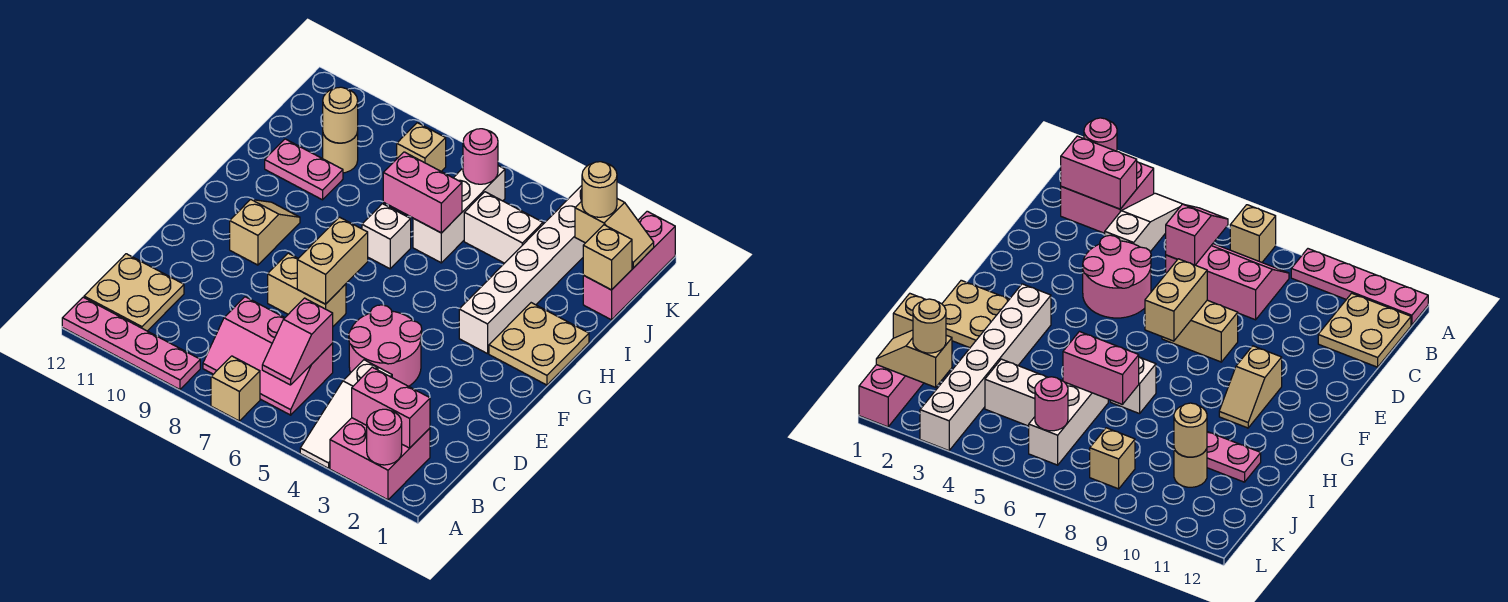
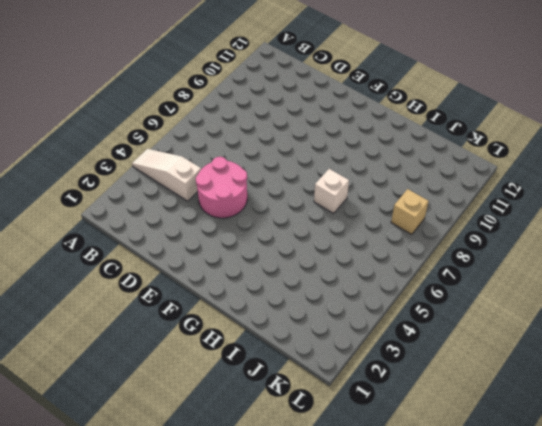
none -> pink 2x2 brick [330,418,430,500]
none -> tan 1x1 brick [211,356,260,421]
none -> pink 1x4 plate [62,297,200,390]

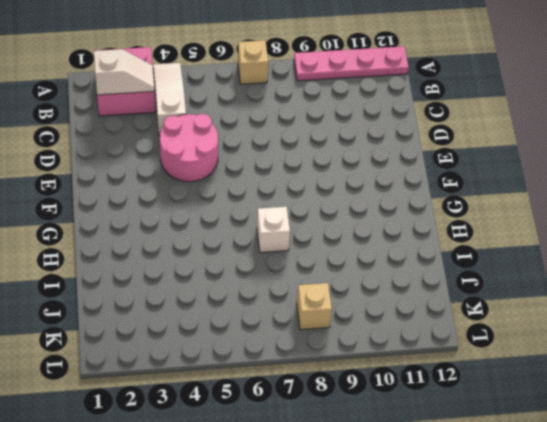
white 1x2 slope [94,49,155,95] -> pink 1x2 brick [352,367,430,448]
none -> pink 2x3 slope [203,297,333,415]
none -> tan 2x2 plate [84,254,184,331]
none -> tan 1x2 brick [268,253,346,326]

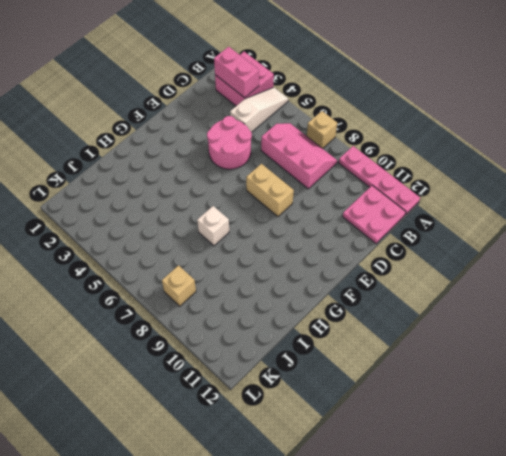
pink 2x2 plate [343,185,406,244] -> tan 2x2 plate [84,254,184,331]
none -> tan 1x2 slope [230,199,300,265]
none -> tan 2x2 plate [489,303,589,385]
none -> white 1x6 brick [459,186,585,354]

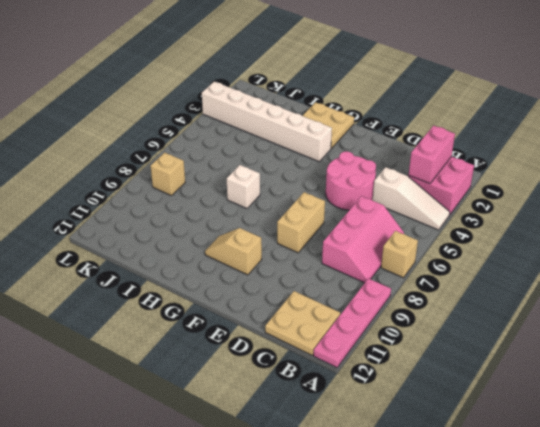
none -> white 1x3 brick [413,166,505,263]
none -> pink 1x2 plate [265,139,343,200]
none -> pink 1x3 brick [583,211,675,320]

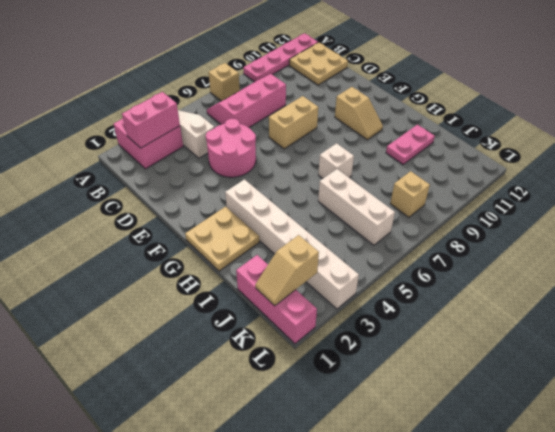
none -> white 1x2 brick [464,192,543,263]
none -> tan 1x1 round brick [323,132,358,173]
none -> pink 1x1 round brick [367,409,402,465]

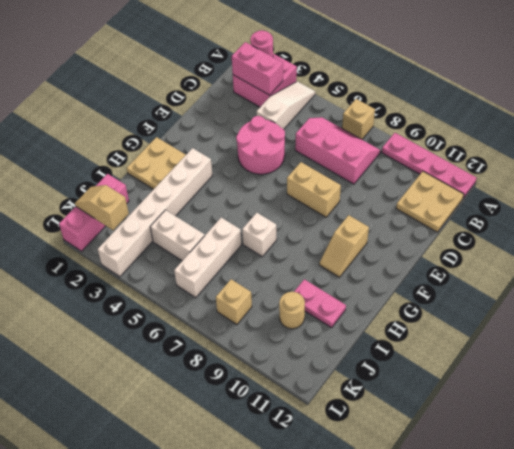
none -> pink 1x2 slope [262,298,333,385]
none -> tan 1x2 brick [297,217,368,304]
none -> pink 1x2 brick [383,152,462,233]

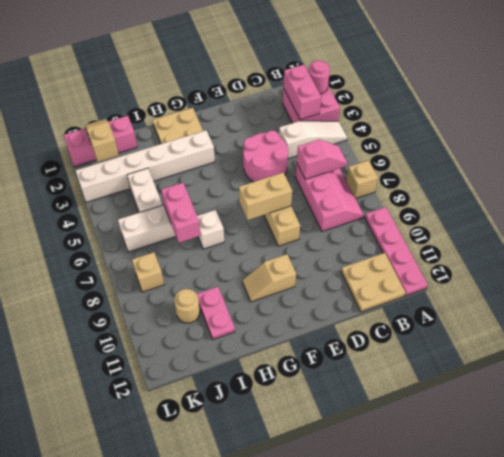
none -> tan 1x1 brick [583,225,632,290]
none -> tan 1x1 round brick [323,87,358,143]
none -> pink 1x1 round brick [463,129,498,184]

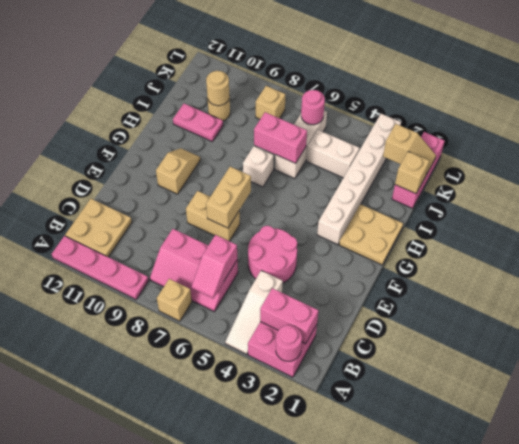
none -> tan 1x1 round brick [582,162,617,217]

